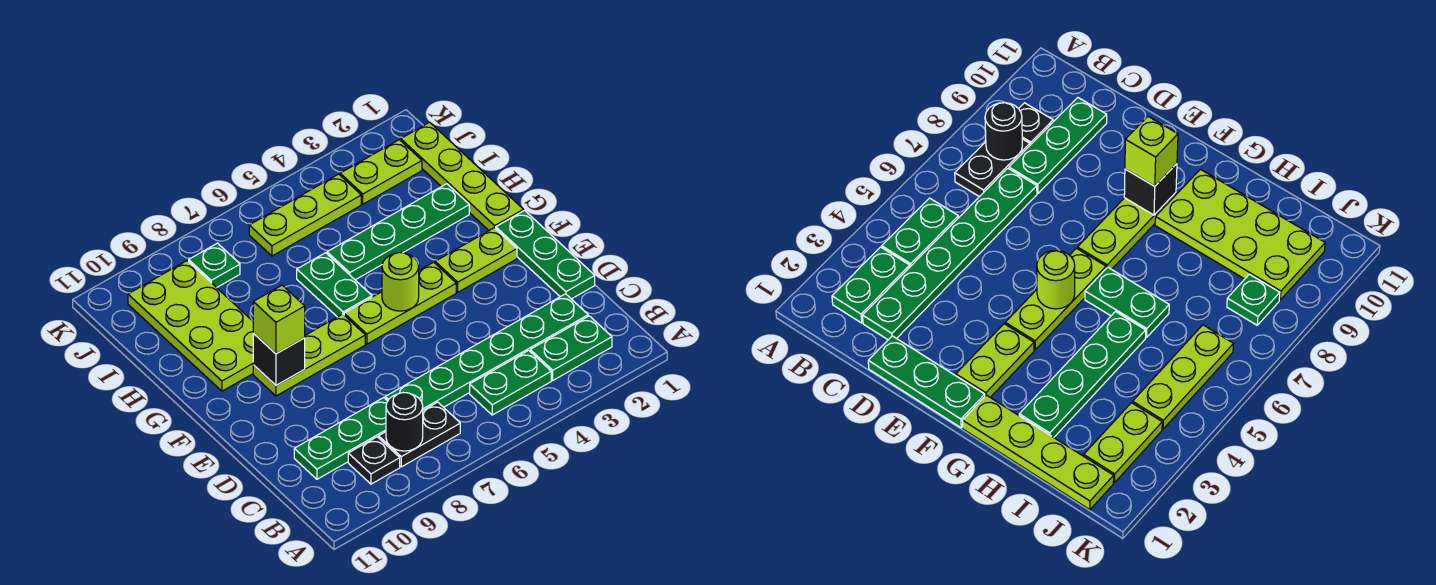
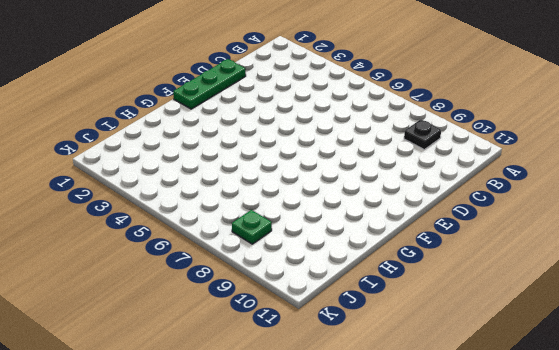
none -> green 1x2 plate [530,316,612,380]
none -> green 1x2 plate [470,350,551,415]
none -> black 1x2 plate [379,402,460,467]

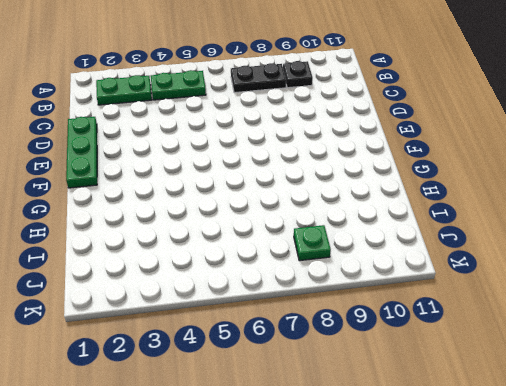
none -> green 1x6 plate [385,294,588,410]
none -> green 1x3 plate [294,397,388,479]
none -> lime 1x2 plate [435,228,517,292]

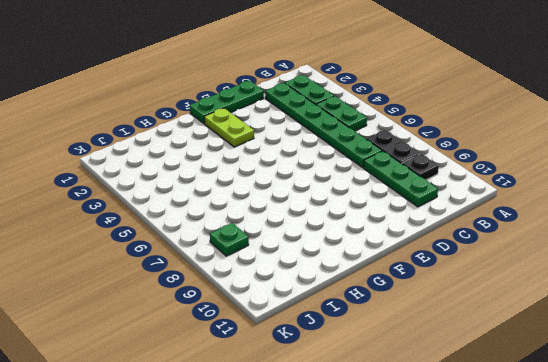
none -> lime 1x3 plate [344,262,456,344]
none -> lime 1x3 plate [253,314,365,396]
none -> lime 1x4 plate [401,122,524,230]

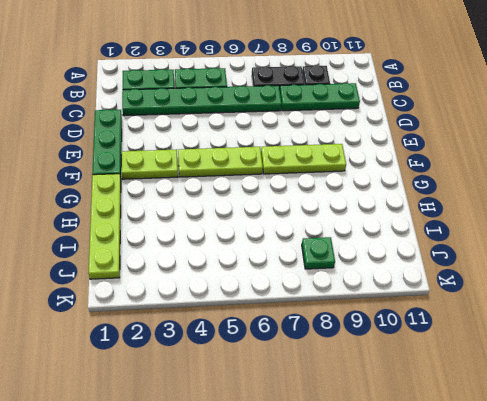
none -> green 1x2 plate [297,253,372,317]
none -> lime 2x4 plate [128,261,253,391]
none -> green 1x4 plate [327,184,469,280]

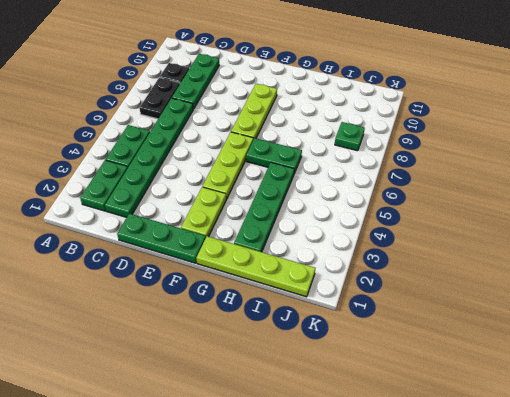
none -> lime 2x4 plate [128,261,253,391]
none -> lime 1x2 plate [340,140,422,204]
none -> lime 1x3 plate [249,174,361,256]

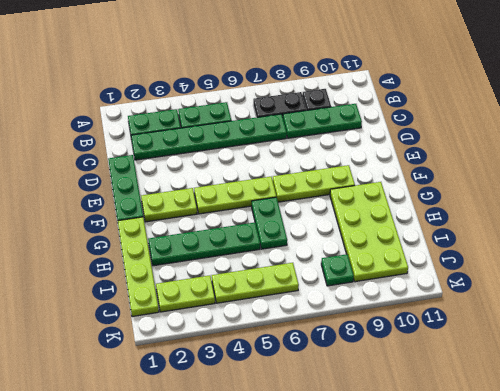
none -> black 1x1 round brick [386,393,423,451]
none -> lime 1x1 round brick [382,253,419,311]
none -> black 1x1 brick [253,333,305,385]

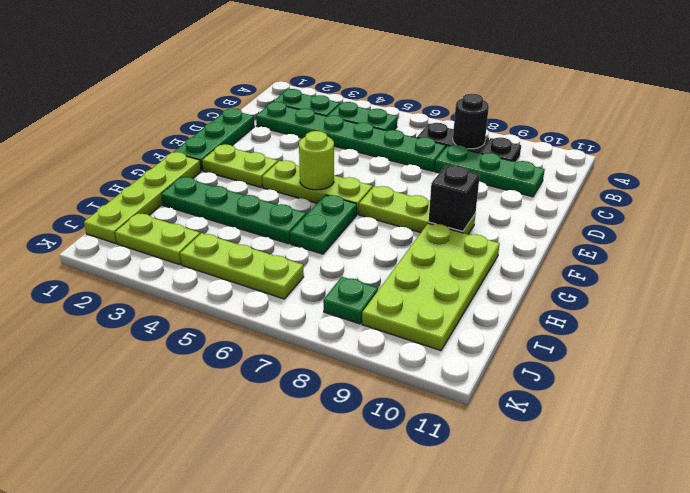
none -> lime 1x1 brick [253,285,305,354]

